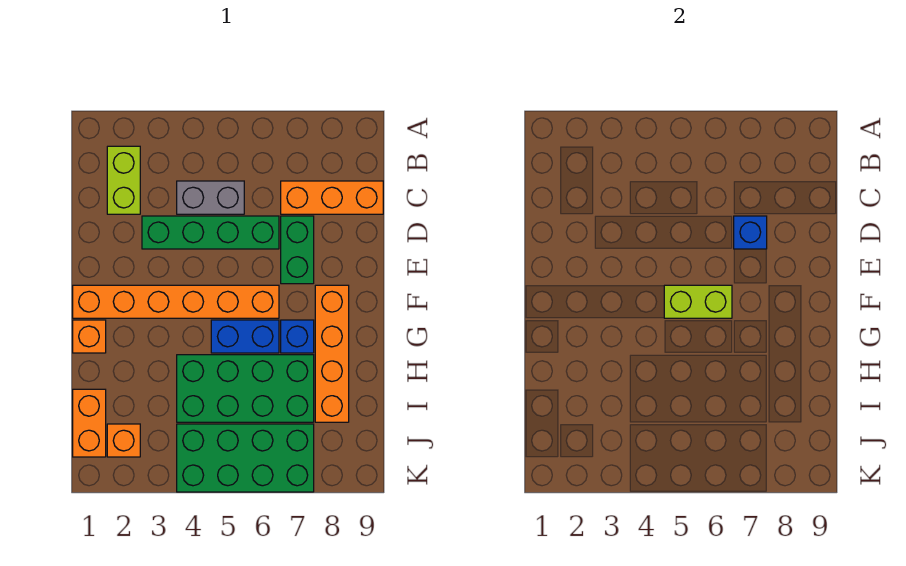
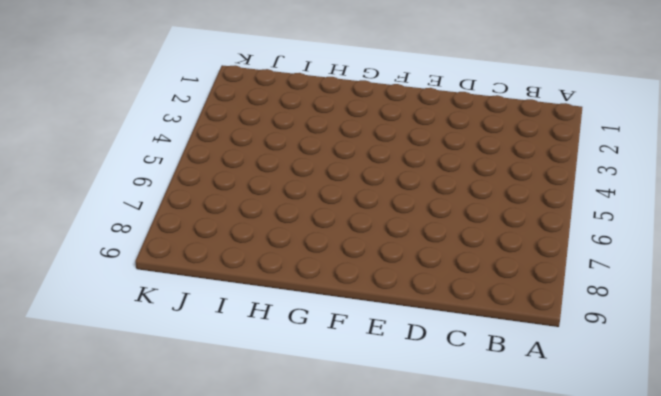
none -> lime 1x2 brick [107,146,140,214]
none -> grey 1x2 brick [177,181,244,214]
none -> orange 1x3 brick [281,181,383,214]

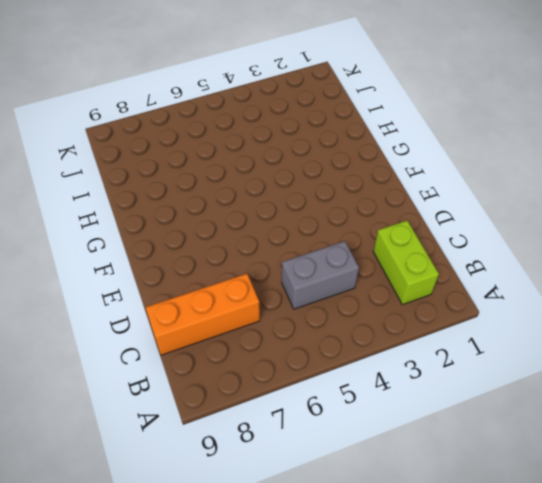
none -> green 1x4 brick [142,216,279,249]
none -> green 1x2 brick [281,216,314,284]
none -> orange 1x6 brick [73,285,279,318]

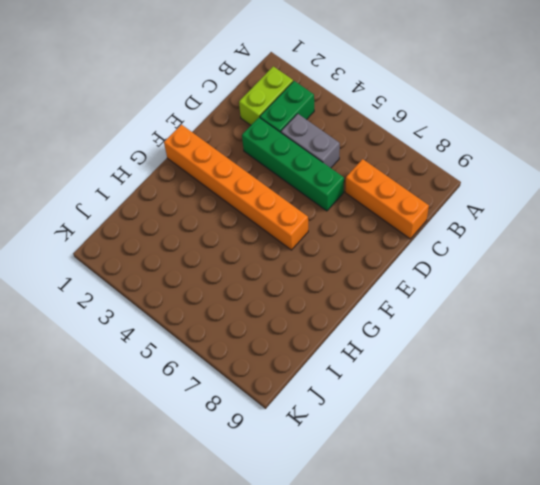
green 1x2 brick [260,81,314,132] -> green 1x2 brick moved to [281,216,314,284]
none -> orange 1x4 brick [315,285,349,422]
none -> orange 1x1 brick [73,320,106,353]
none -> blue 1x2 brick [211,320,279,353]

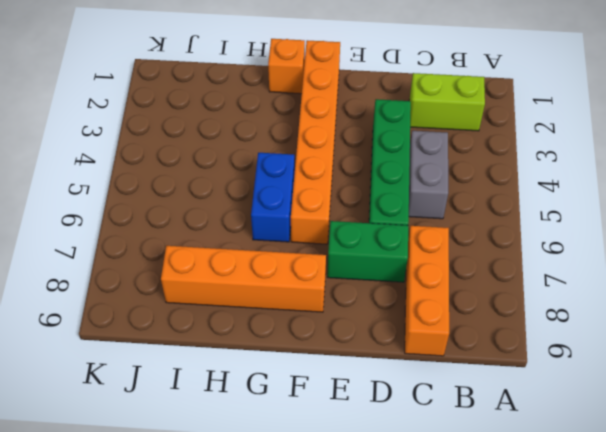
none -> blue 1x1 brick [281,320,314,353]
none -> green 2x4 brick [177,355,314,422]
none -> orange 1x2 brick [73,389,106,457]

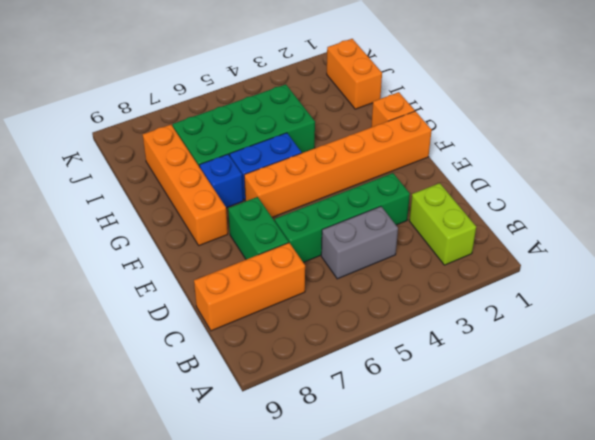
none -> orange 1x1 brick [107,424,140,457]
none -> green 2x4 brick [177,424,314,492]
none -> blue 1x1 brick [734,216,767,249]

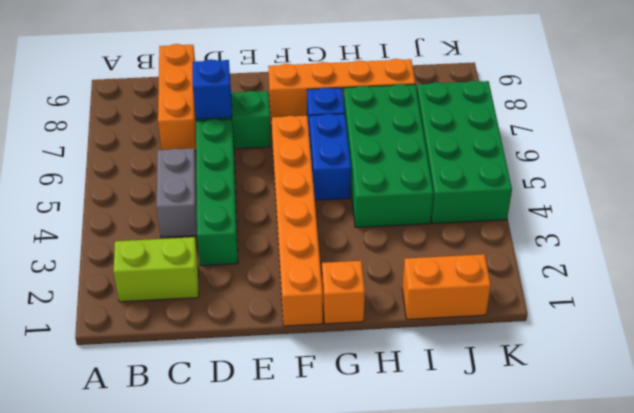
none -> orange 1x1 brick [107,424,140,457]
none -> lime 1x2 brick [664,285,732,318]

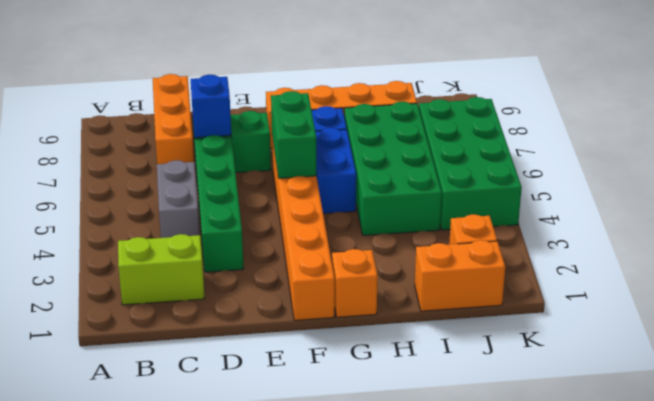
green 1x2 brick [271,91,317,178] -> lime 1x2 brick [664,285,732,318]

